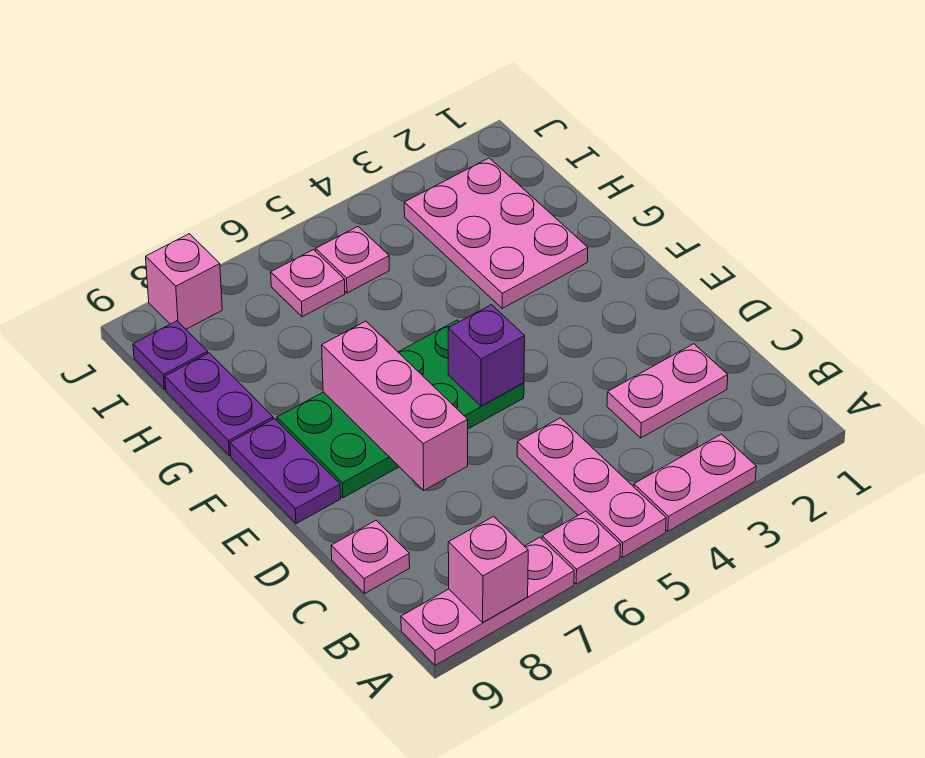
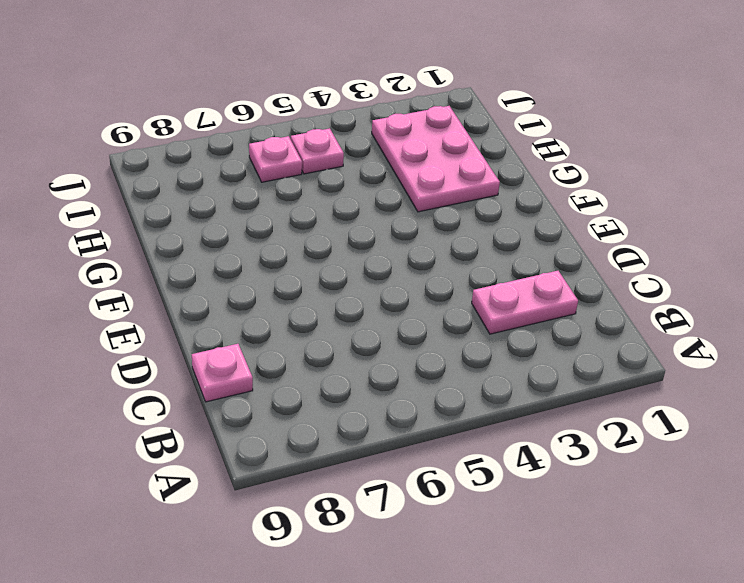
none -> pink 1x2 plate [634,434,756,531]
none -> pink 1x3 plate [517,418,666,558]
none -> pink 1x1 plate [542,511,621,584]

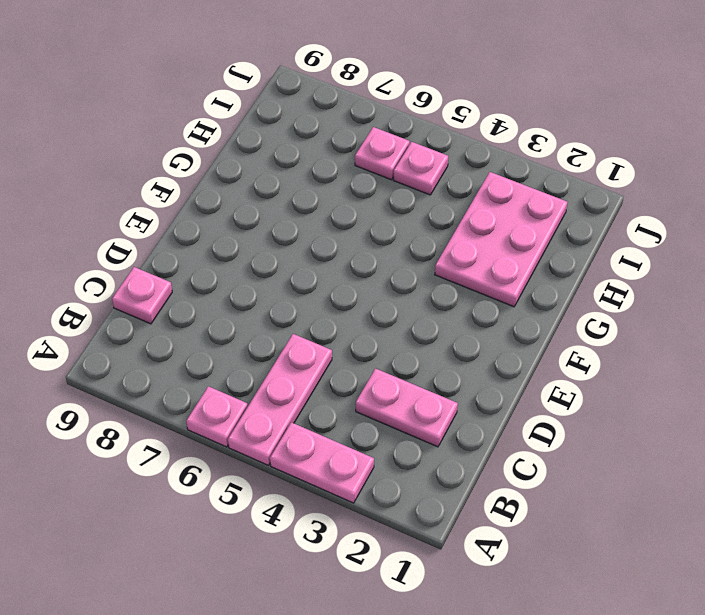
none -> pink 1x3 plate [401,537,574,665]
none -> green 2x4 plate [277,320,524,498]
none -> purple 1x2 plate [230,419,341,524]

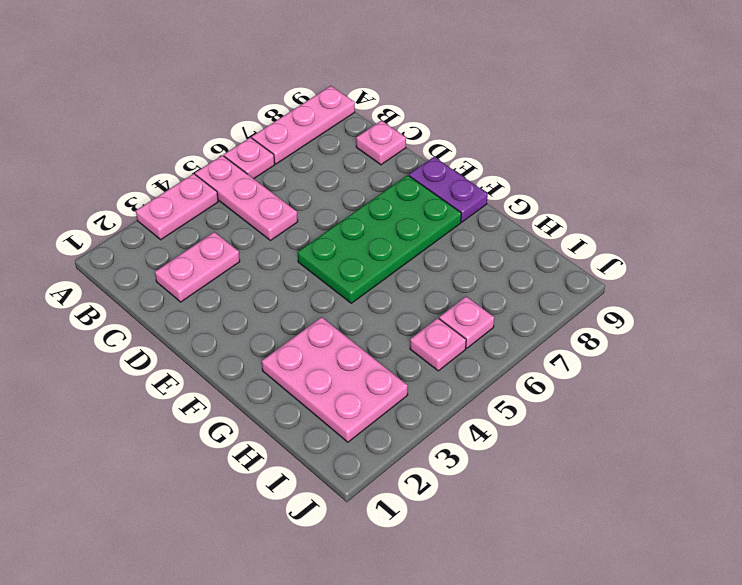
none -> purple 1x2 plate [165,353,273,456]
none -> purple 1x1 plate [133,321,208,389]
none -> pink 1x1 brick [146,234,222,329]

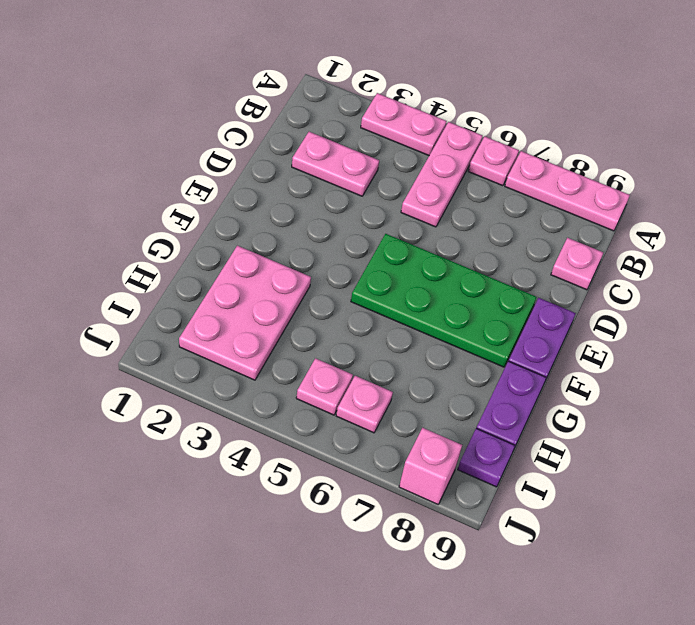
none -> pink 1x1 brick [448,516,528,622]
none -> pink 1x3 brick [322,321,468,490]
none -> purple 1x1 brick [448,305,525,406]

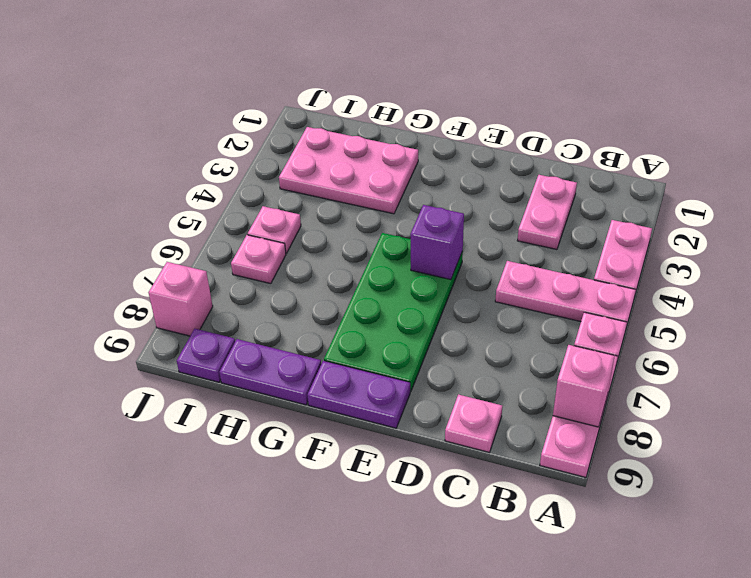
none -> pink 1x3 brick [322,321,468,490]

